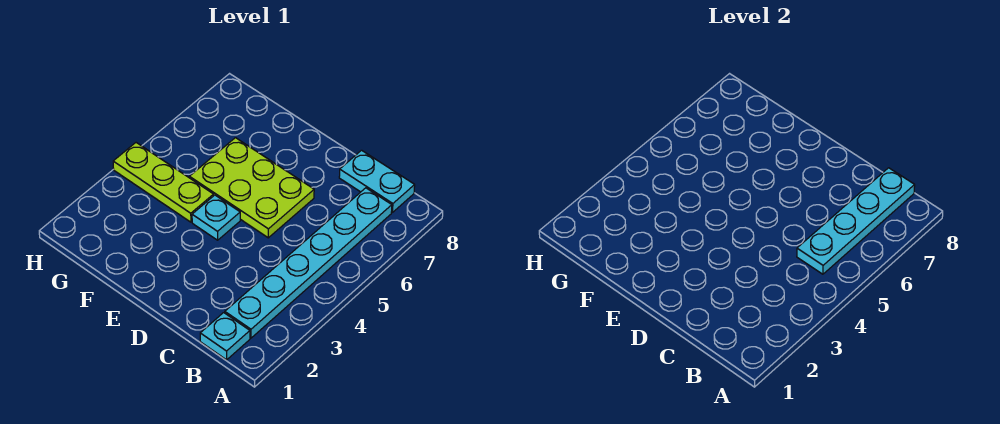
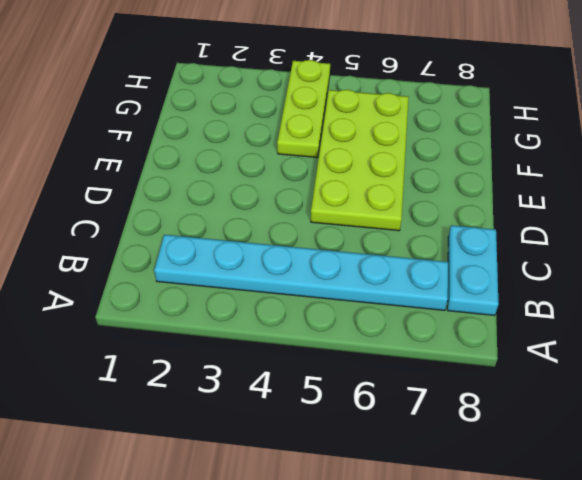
lime 2x4 plate [311,90,409,231] -> lime 2x3 plate [189,138,314,238]
none -> cyan 1x1 plate [200,313,250,360]
none -> cyan 1x1 plate [192,195,240,240]

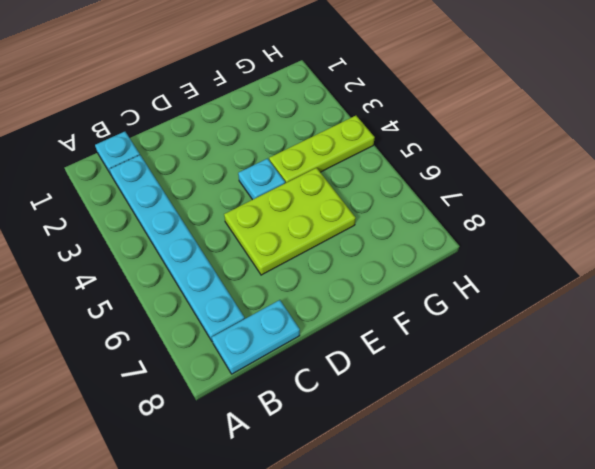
none -> cyan 1x4 plate [797,168,915,274]

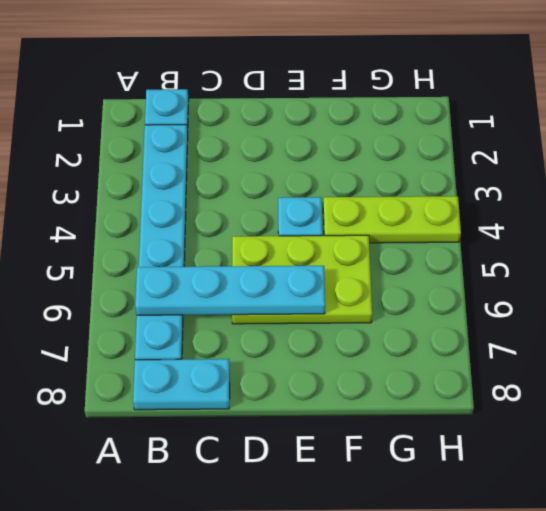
cyan 1x4 plate [135,266,325,315] -> cyan 1x4 plate turned to [797,168,915,274]

